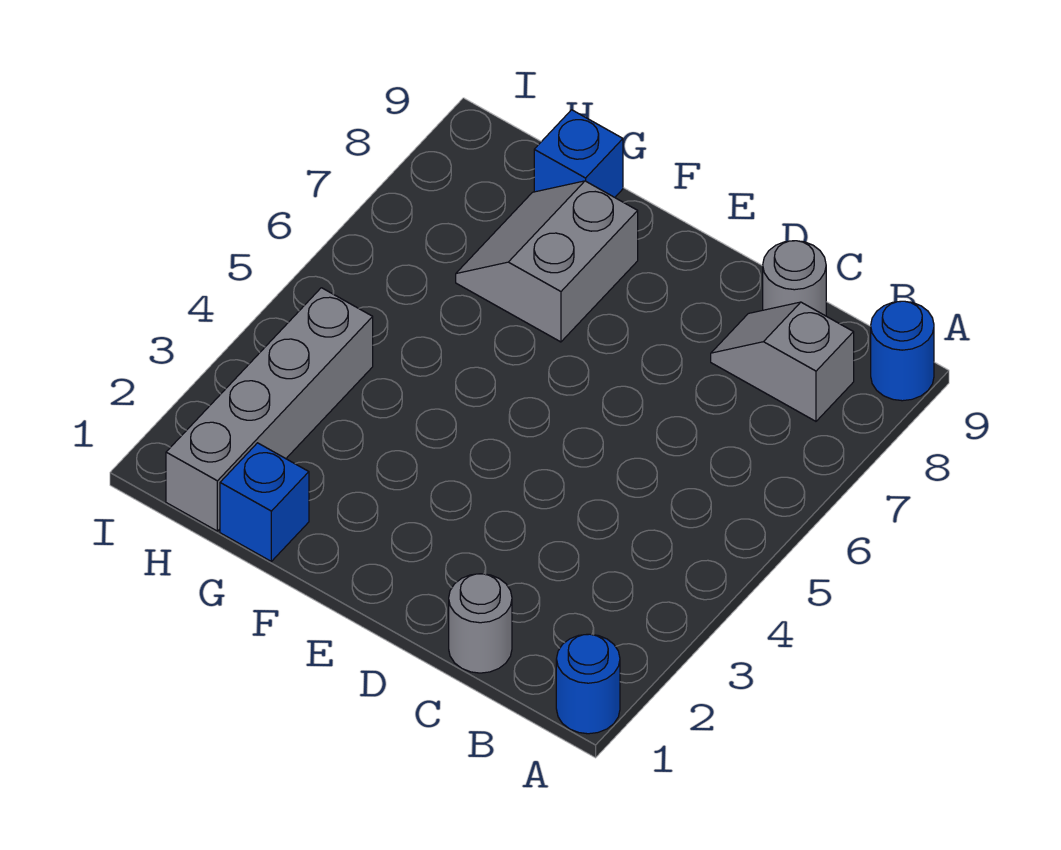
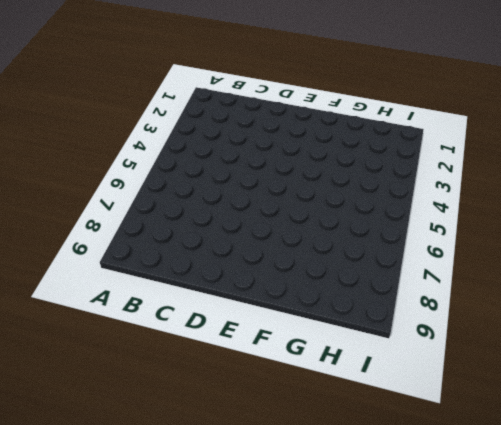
none -> blue 1x1 round brick [556,634,620,734]
none -> blue 1x1 round brick [871,301,934,401]

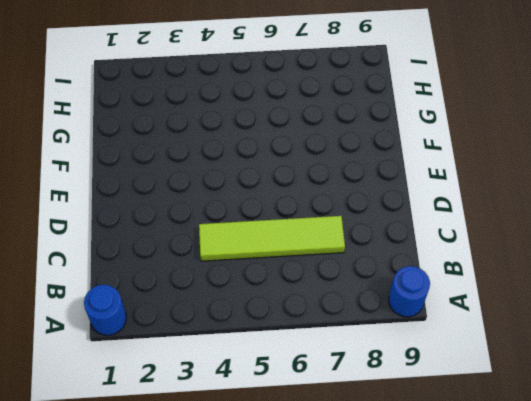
lime 1x4 tile [199,216,345,261] -> none
none -> grey 1x2 slope [711,302,854,421]
none -> grey 1x1 round brick [449,574,512,673]

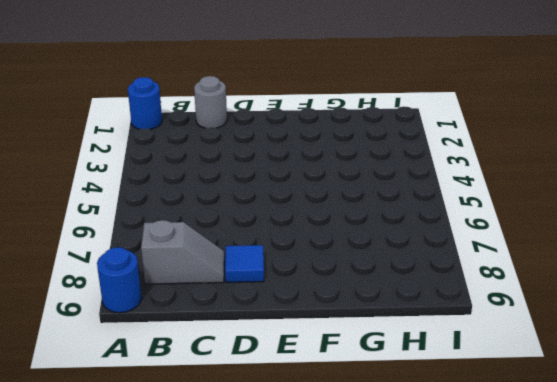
blue 1x1 tile [225,245,264,282] -> none
none -> grey 1x1 round brick [763,241,826,316]
none -> grey 2x2 slope [456,181,638,342]

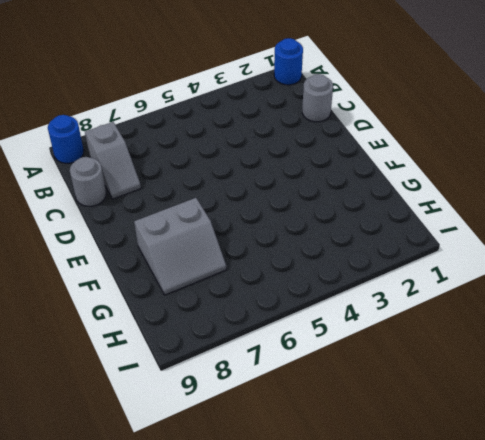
none -> blue 1x1 brick [220,443,309,561]
none -> blue 1x1 brick [534,110,623,197]

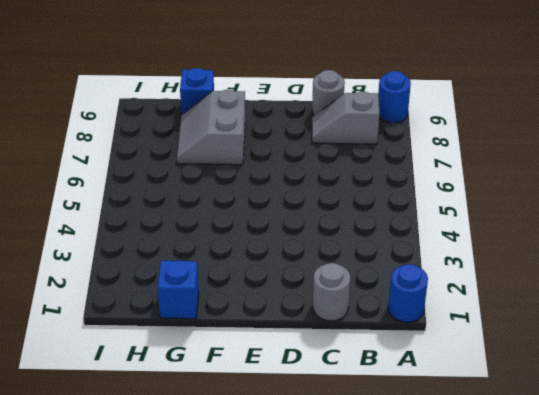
none -> grey 1x4 brick [166,288,373,531]

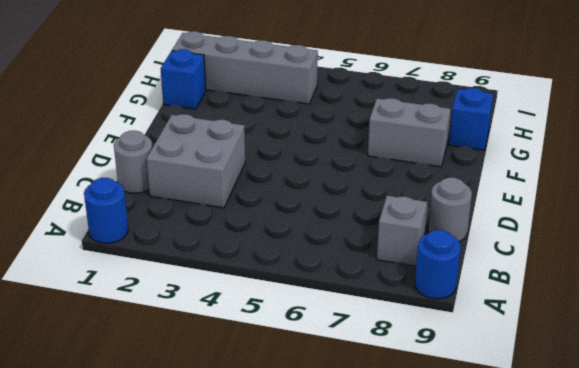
grey 2x2 brick [146,114,245,208] -> none

